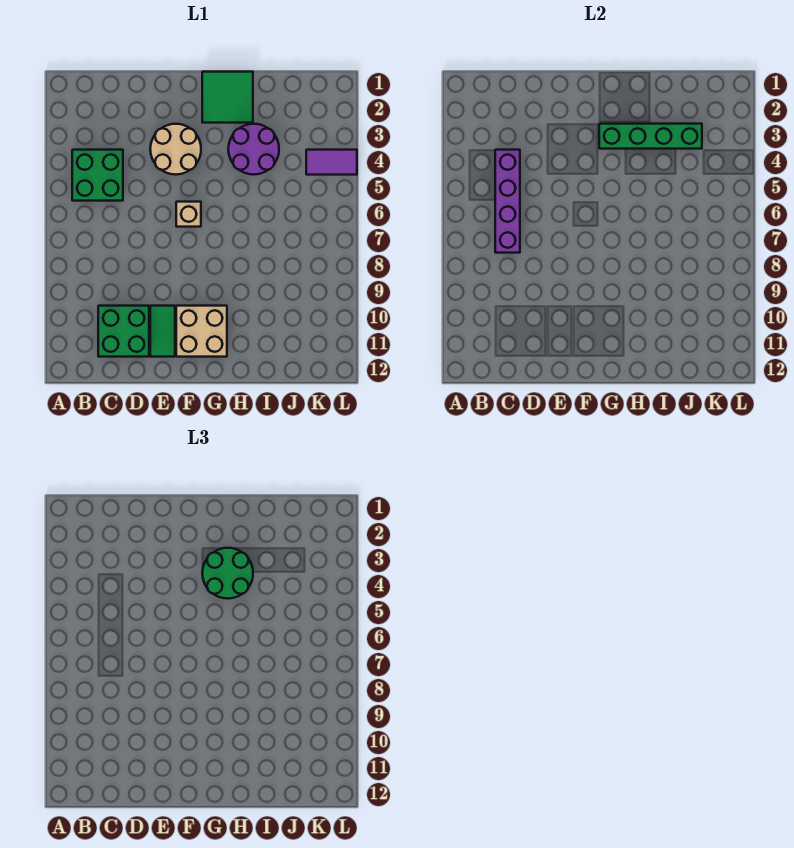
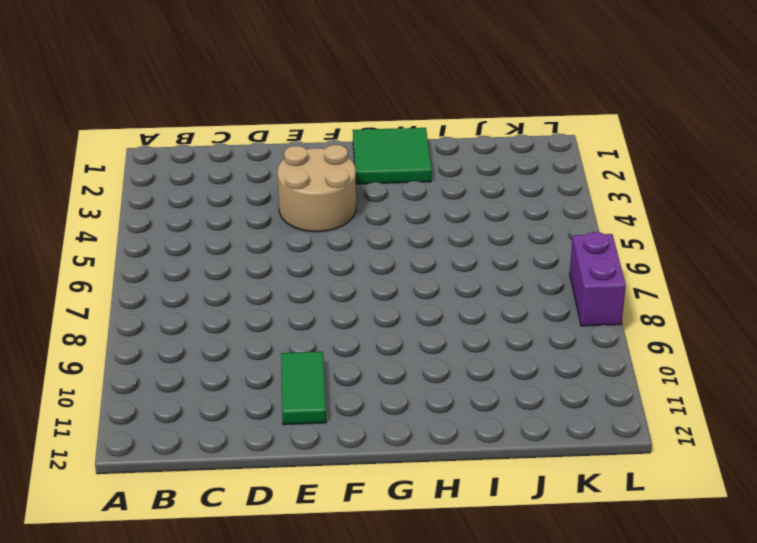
purple 1x2 brick [570,232,626,326] -> none
none -> green 2x2 brick [72,150,123,201]
none -> green 2x2 brick [98,306,149,357]
none -> tan 1x1 brick [176,202,201,227]

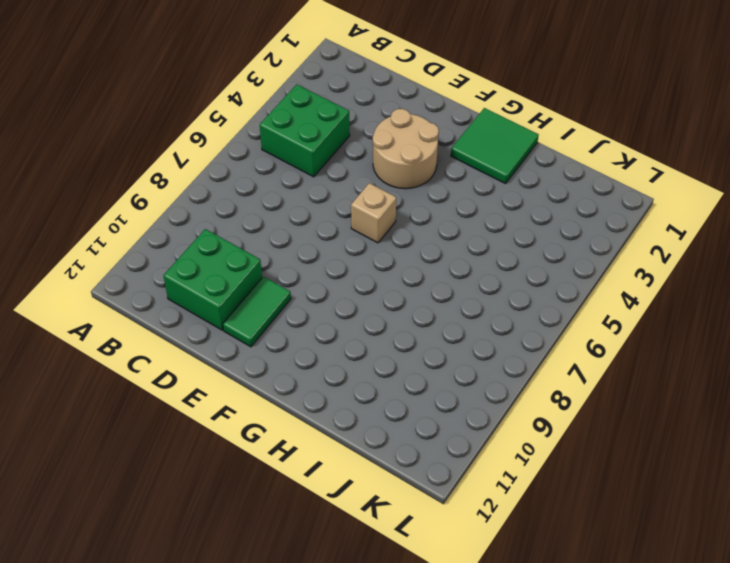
none -> tan 2x2 brick [176,306,227,357]
none -> purple 2x2 round brick [228,124,279,175]
none -> purple 1x2 tile [306,150,357,175]

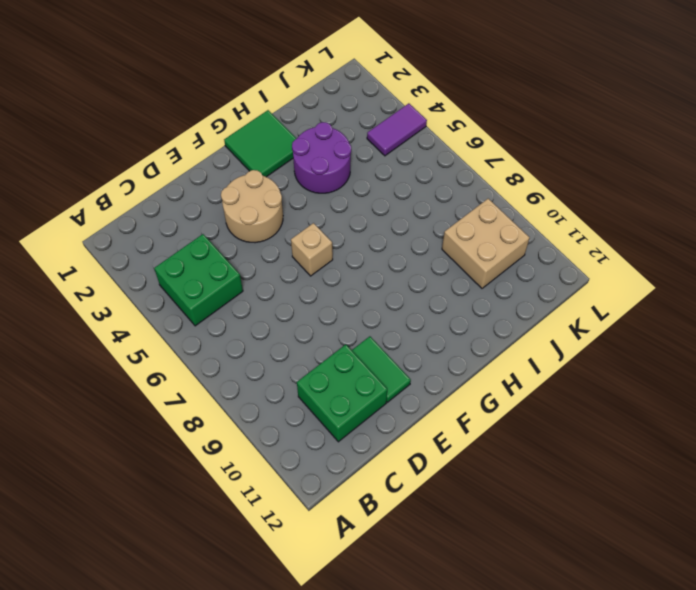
tan 2x2 brick [442,199,530,288] -> tan 2x2 brick moved to [176,306,227,357]
none -> purple 1x4 brick [495,150,520,253]
none -> green 1x4 brick [599,124,702,149]
none -> green 2x2 round brick [202,548,253,599]

